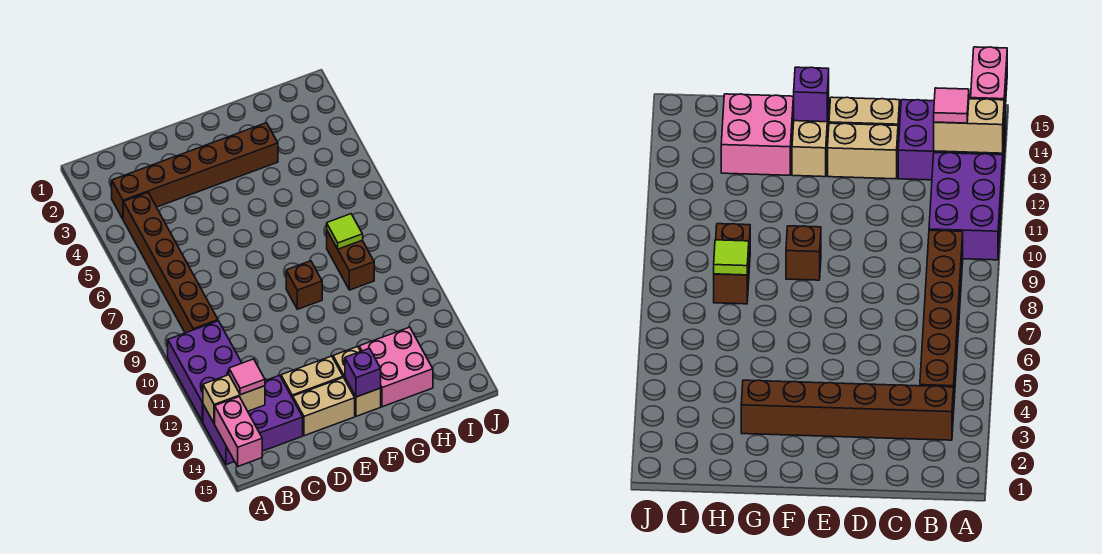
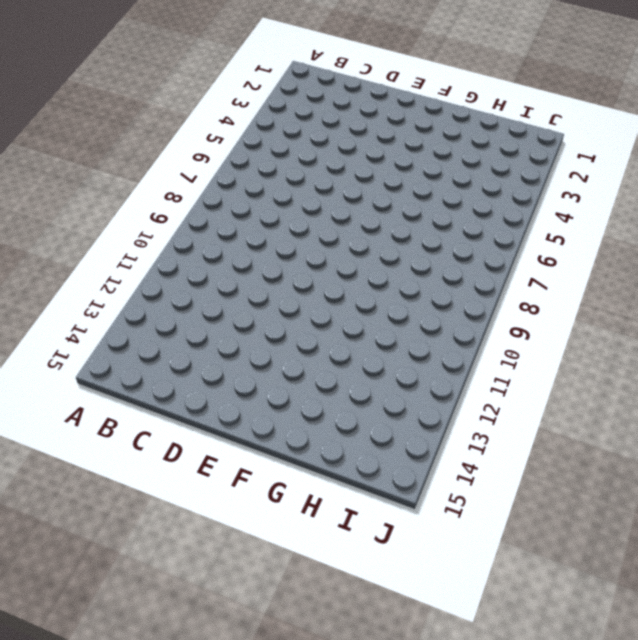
none -> purple 2x3 brick [168,321,242,422]
none -> purple 2x3 brick [203,375,303,465]
none -> brown 1x6 brick [112,123,278,219]

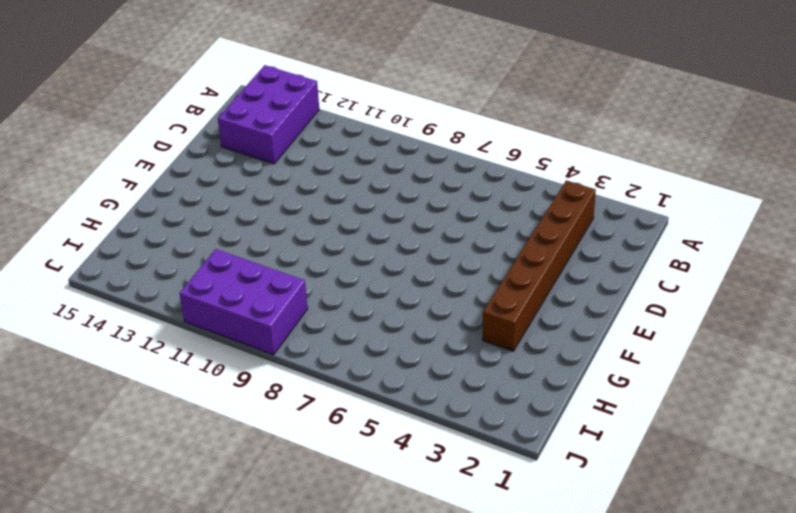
purple 2x3 brick [180,249,308,355] -> purple 2x3 brick moved to [168,321,242,422]
none -> brown 1x6 brick [123,193,218,333]
none -> tan 1x2 brick [281,356,343,398]
none -> tan 1x2 brick [293,378,355,436]

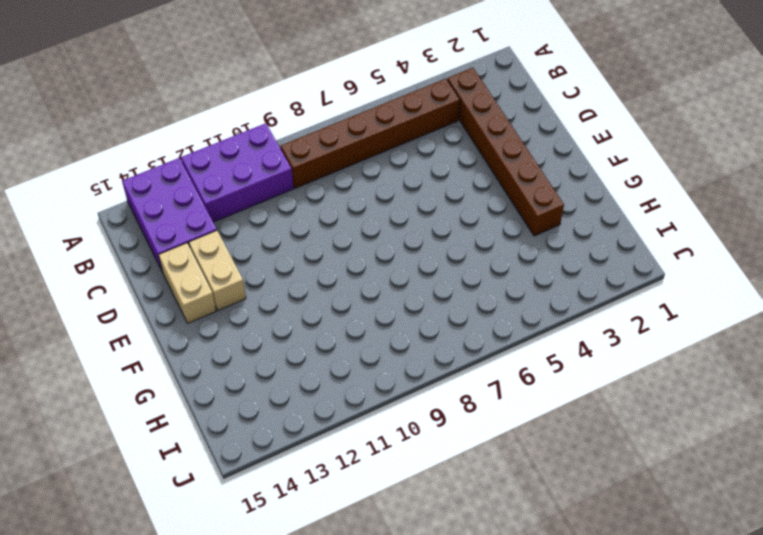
none -> brown 1x1 brick [286,261,322,309]
none -> tan 1x2 brick [333,346,381,416]
none -> pink 2x2 brick [359,327,433,407]

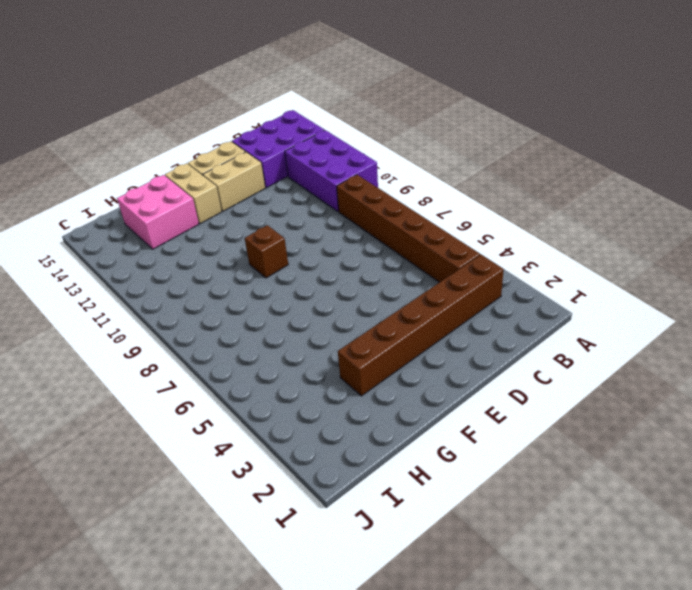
none -> brown 1x2 brick [327,231,374,290]
none -> tan 1x2 brick [203,375,265,424]
none -> pink 1x2 brick [215,397,262,466]

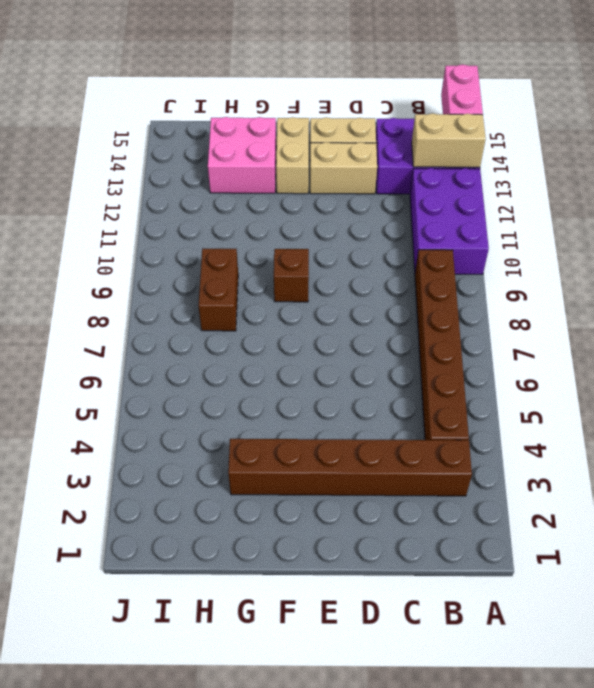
none -> purple 1x1 brick [345,348,381,397]
none -> lime 1x1 tile [327,214,363,249]
none -> pink 1x1 tile [229,359,265,395]

